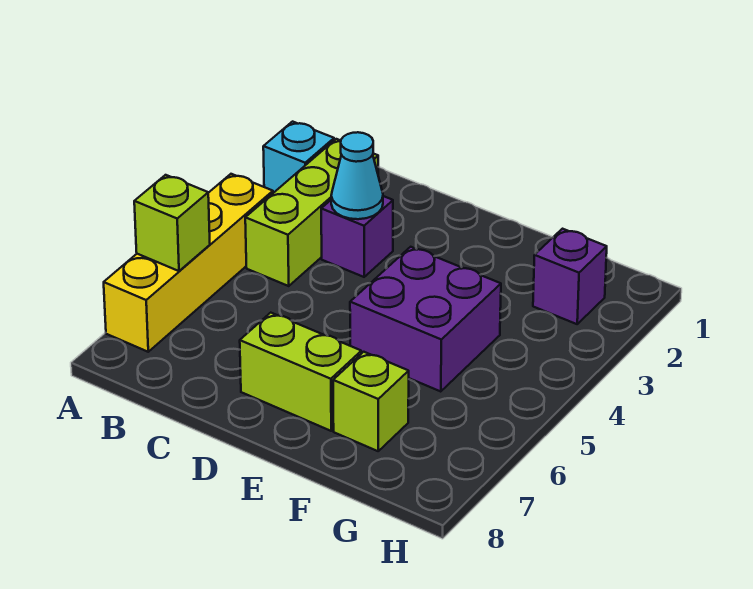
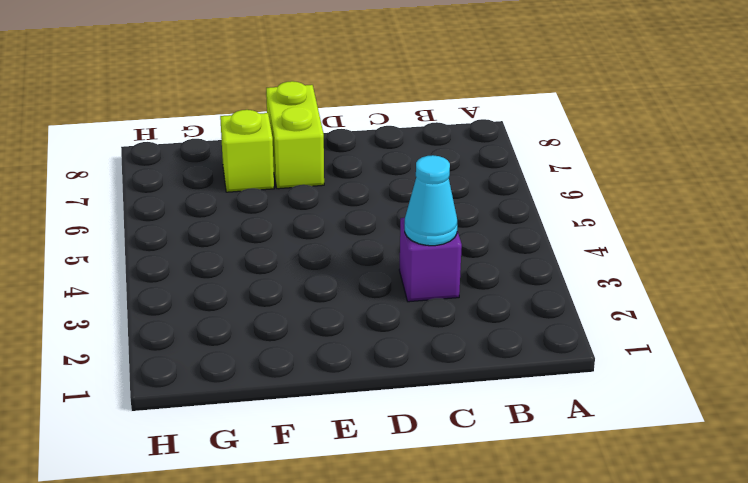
lime 1x2 brick [266,81,324,189] -> lime 1x2 brick turned to [240,313,361,431]
none -> cyan 1x1 brick [263,122,334,193]
none -> yellow 1x4 brick [104,174,273,352]

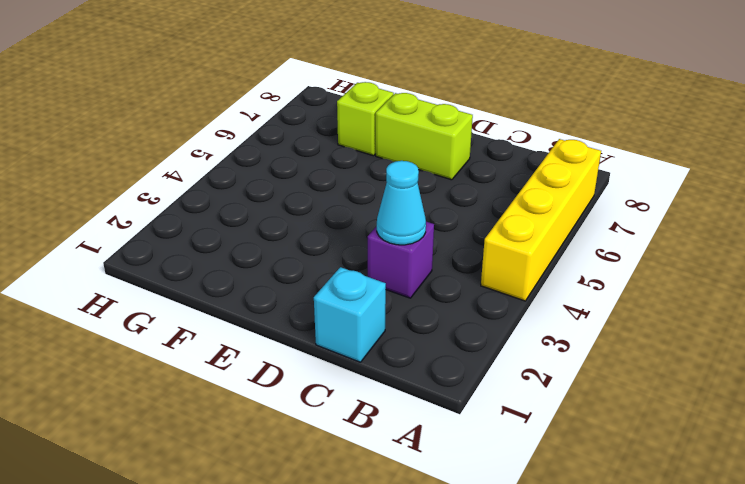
cyan 1x1 brick [314,267,386,362] -> cyan 1x1 brick moved to [263,122,334,193]
none -> lime 1x3 brick [245,139,378,286]
none -> purple 2x2 brick [350,247,501,392]

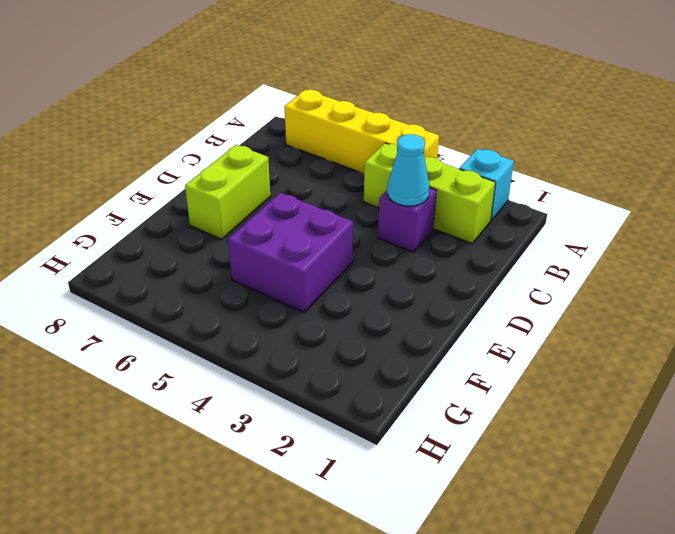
none -> lime 1x1 brick [333,352,409,451]
none -> purple 1x1 brick [533,229,607,324]

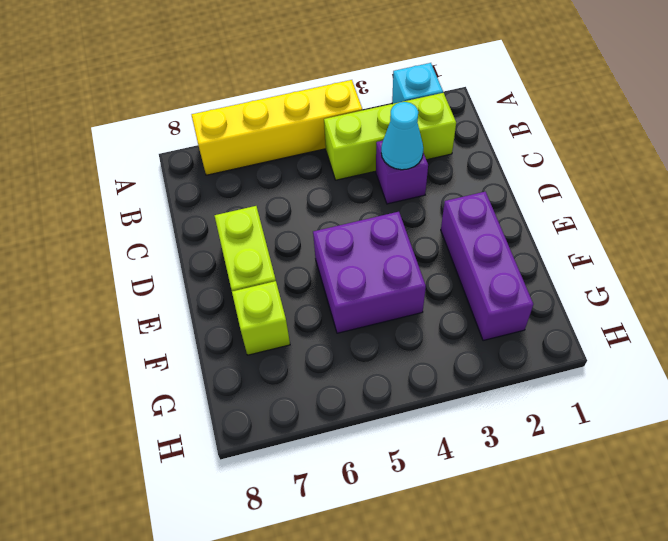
purple 1x3 brick [441,192,533,341] -> purple 1x1 brick [533,229,607,324]
none -> lime 1x1 brick [134,175,210,271]

